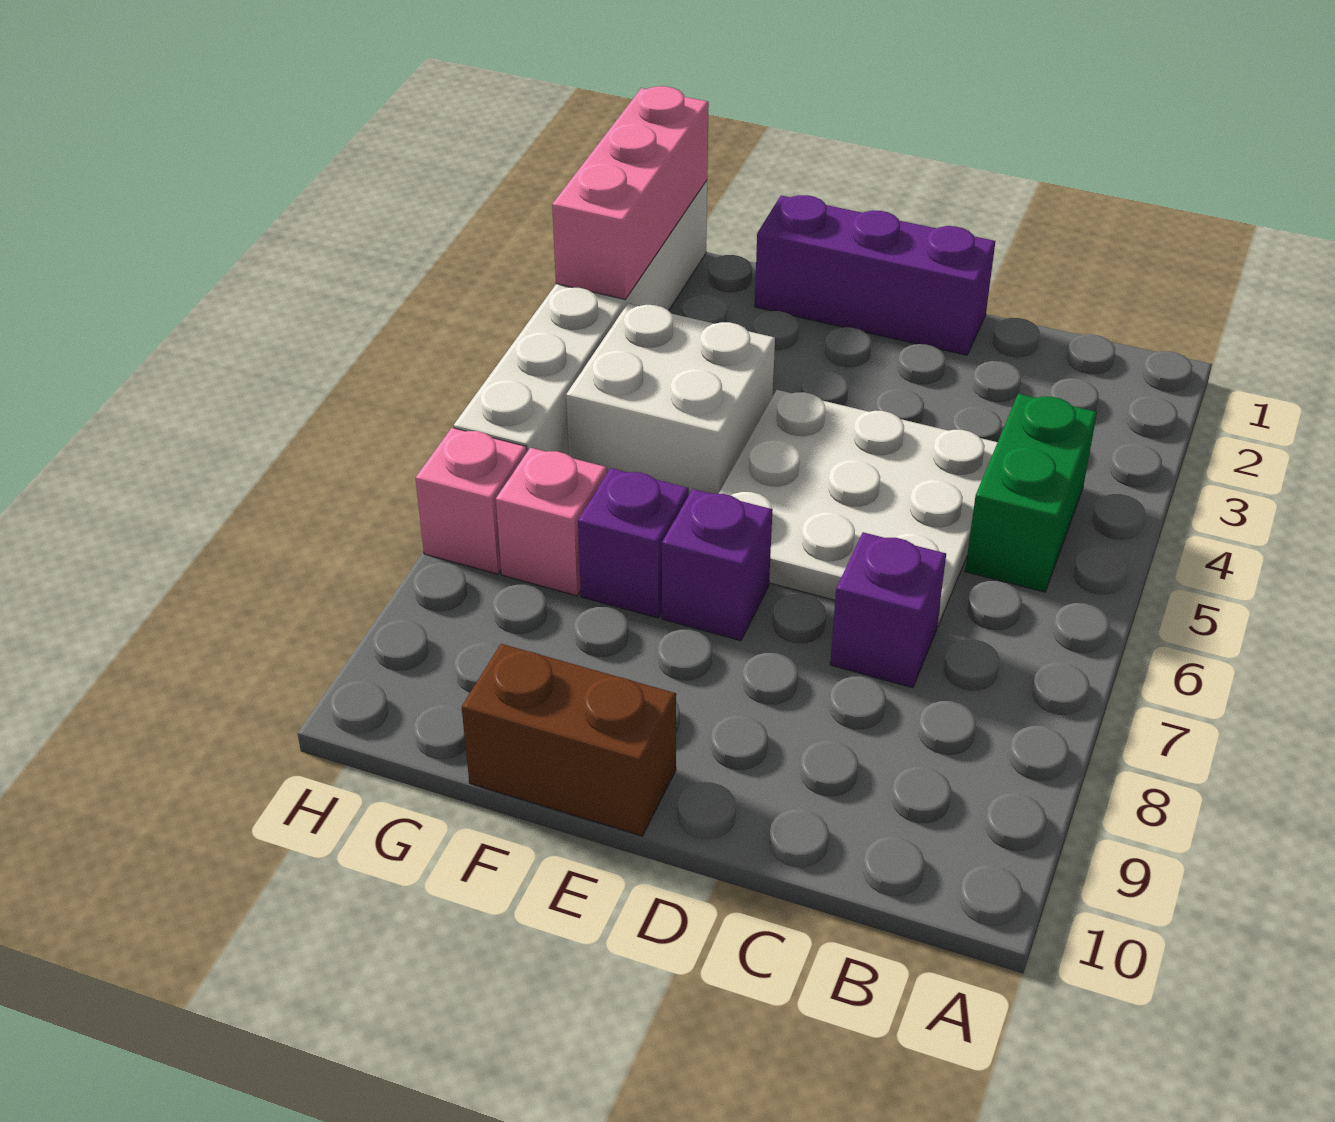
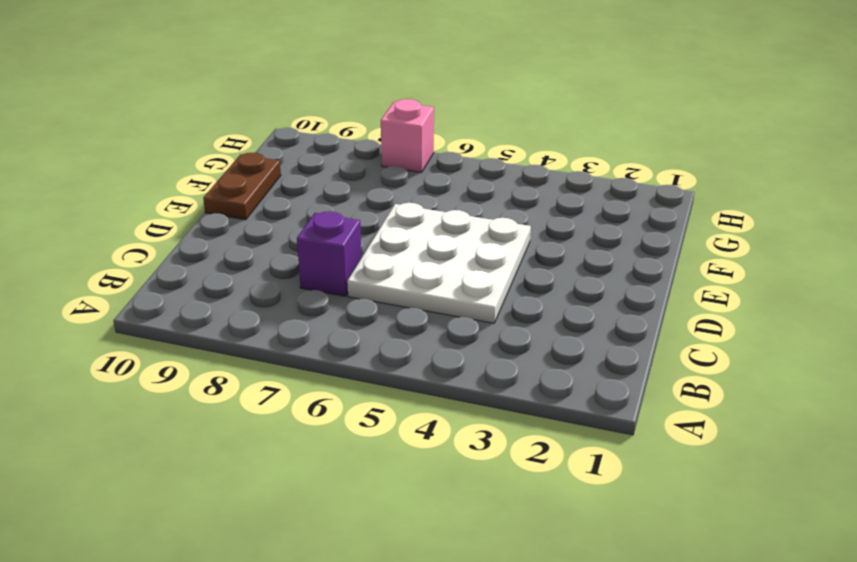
brown 1x2 plate [203,153,281,220] -> brown 1x2 brick [462,644,676,836]
none -> green 1x2 brick [965,394,1097,592]
none -> purple 1x3 brick [755,195,995,355]
none -> purple 1x1 brick [662,489,773,641]

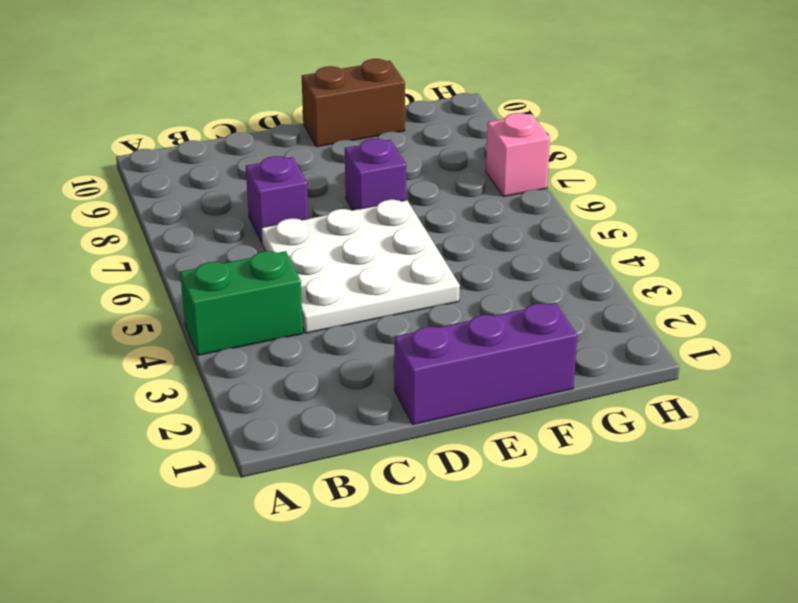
green 1x2 brick [180,251,303,356] -> green 1x2 brick turned to [965,394,1097,592]
none -> white 2x2 brick [566,304,775,494]
none -> purple 1x1 brick [578,468,689,618]
none -> pink 1x1 brick [496,448,607,596]

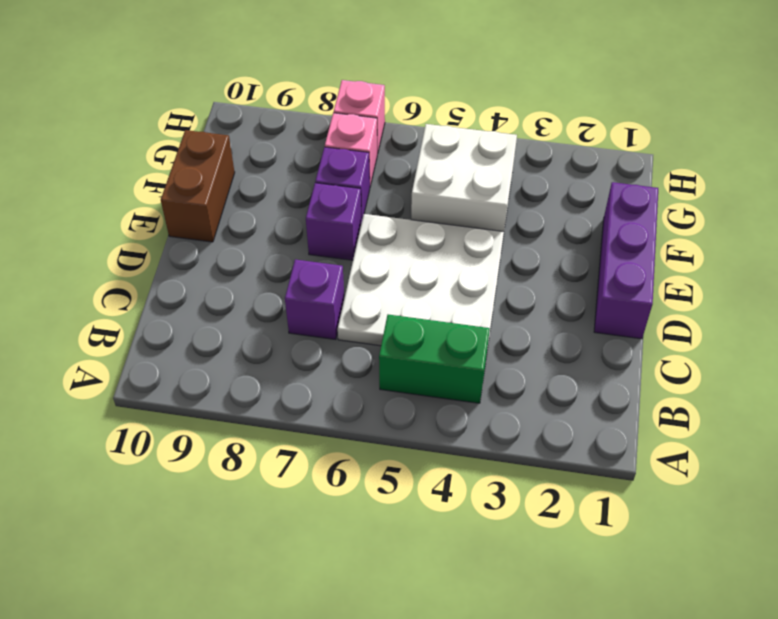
none -> white 1x6 brick [454,180,707,455]
none -> pink 1x3 brick [552,86,709,300]

